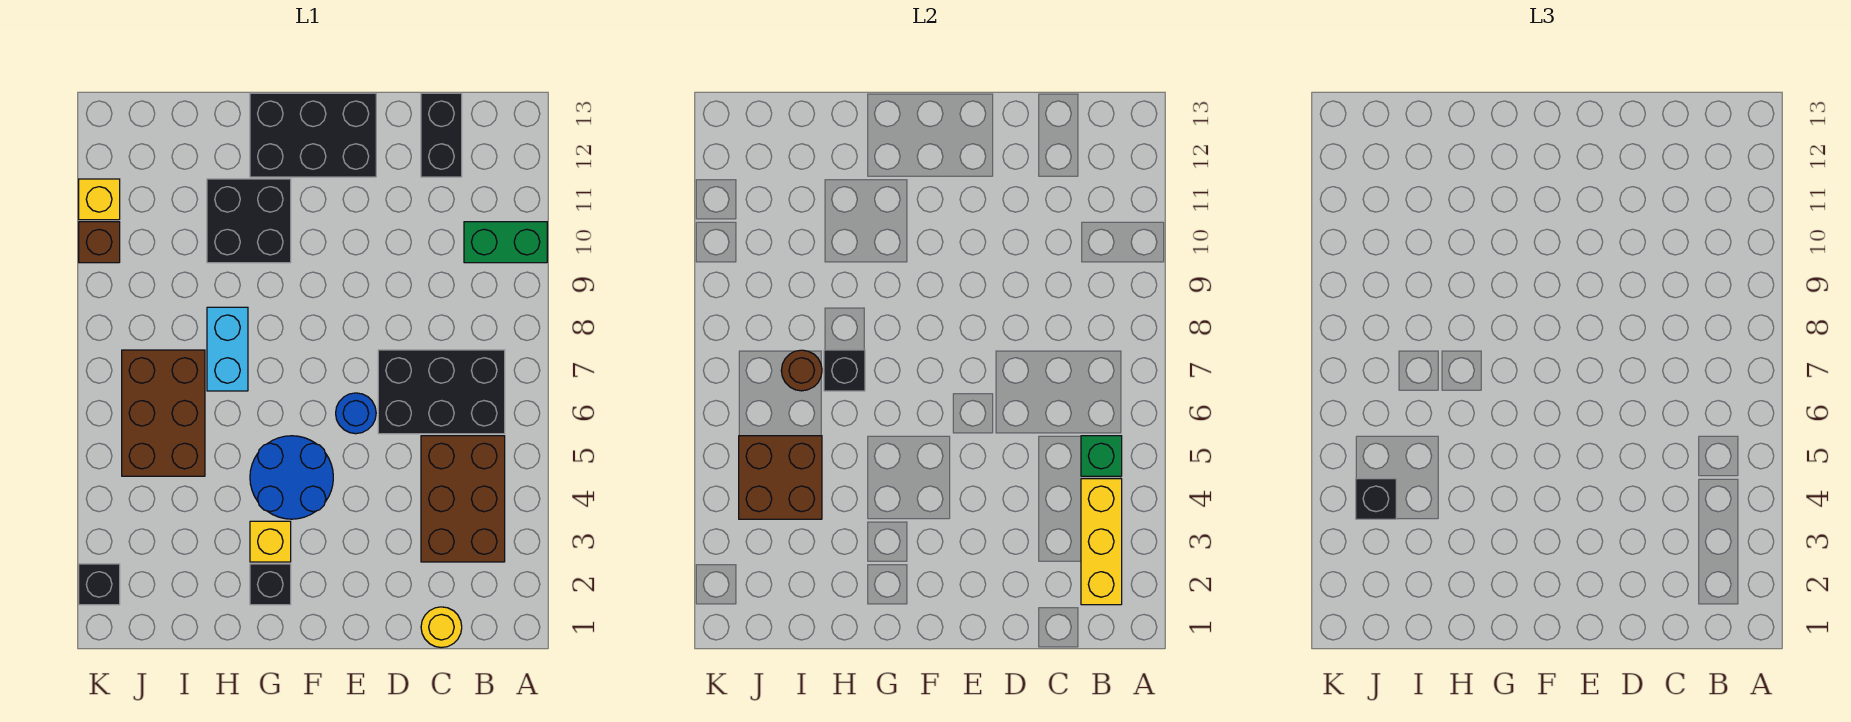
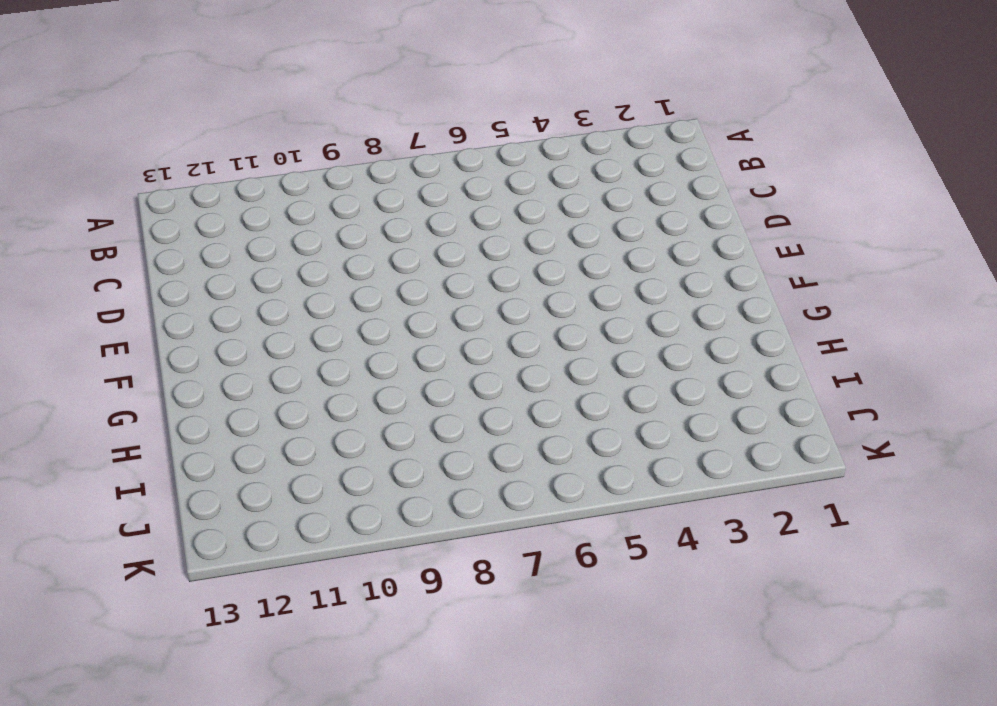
none -> green 1x2 brick [464,222,547,263]
none -> brown 2x3 brick [421,436,505,562]
none -> black 2x3 brick [378,350,505,434]

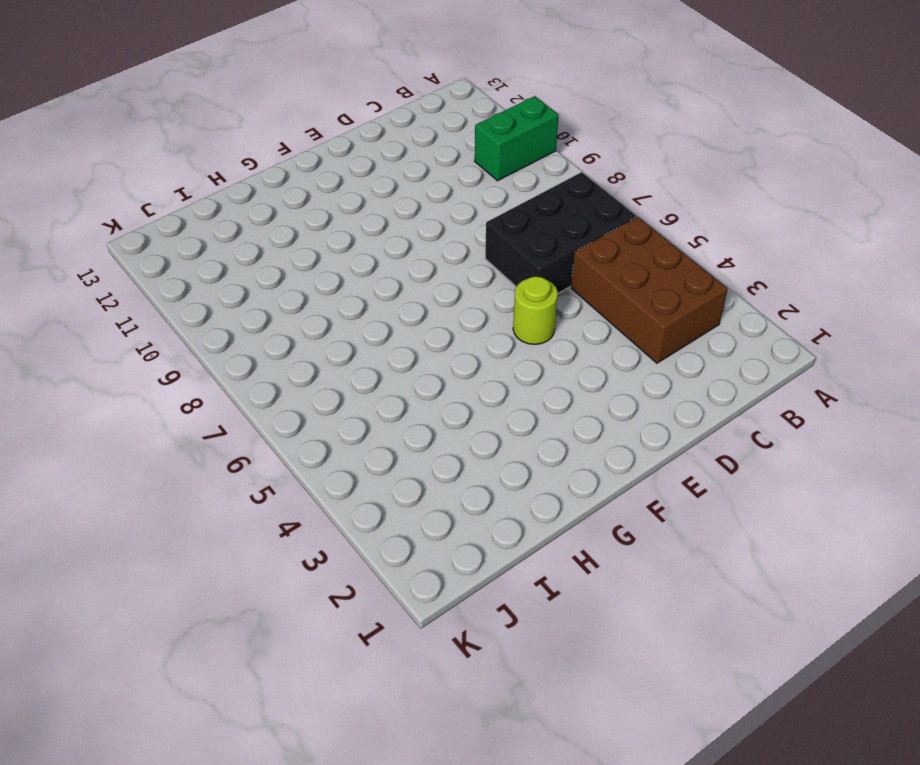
lime 1x1 round brick [513,276,558,344] -> none
none -> yellow 1x1 round brick [421,607,462,648]
none -> black 1x2 brick [421,93,462,177]
none -> blue 1x1 round brick [336,393,376,434]

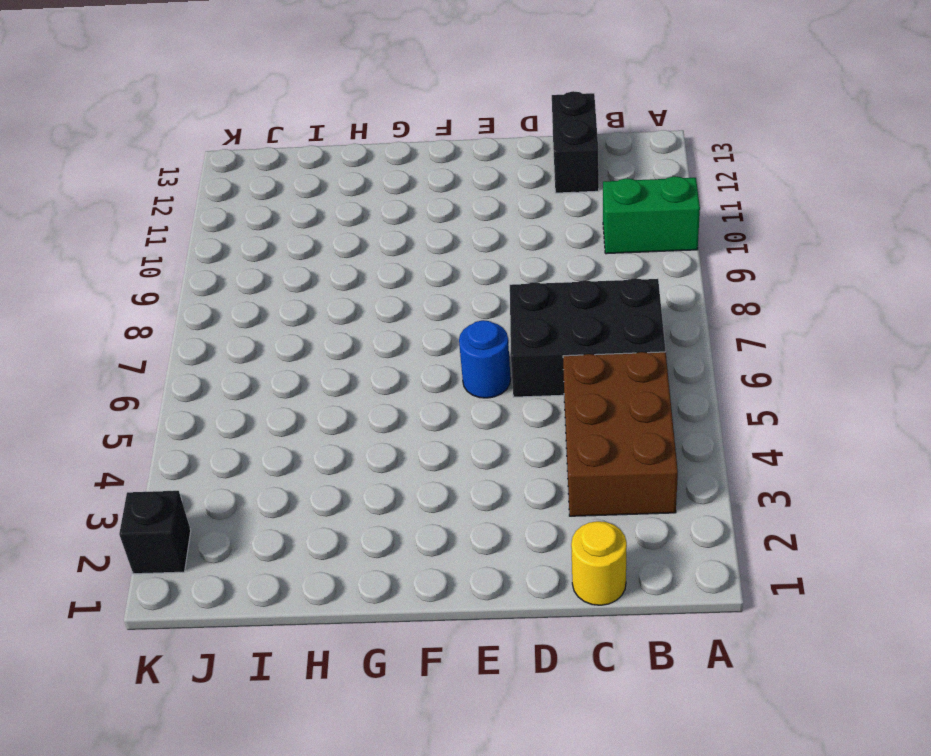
none -> black 2x3 brick [250,93,376,177]
none -> blue 2x2 round brick [250,436,333,519]
none -> black 1x1 brick [250,564,291,605]

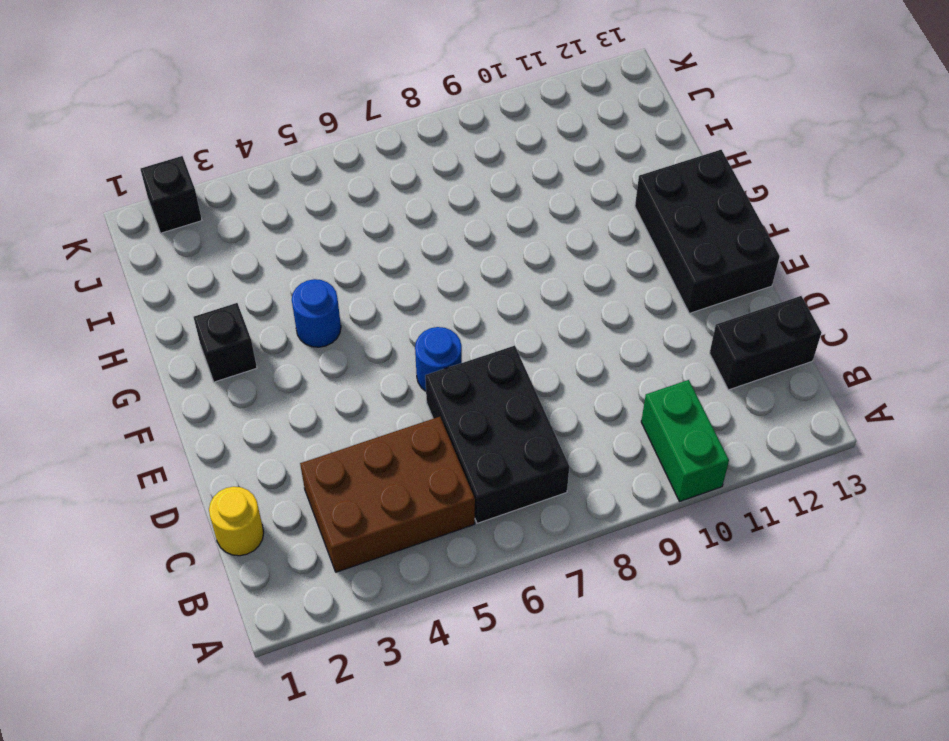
blue 1x1 round brick [292,279,341,347] -> blue 2x2 round brick [250,436,333,519]
none -> yellow 1x1 brick [250,521,291,562]
none -> black 2x2 brick [207,179,291,263]
none -> cyan 1x2 brick [207,307,248,391]

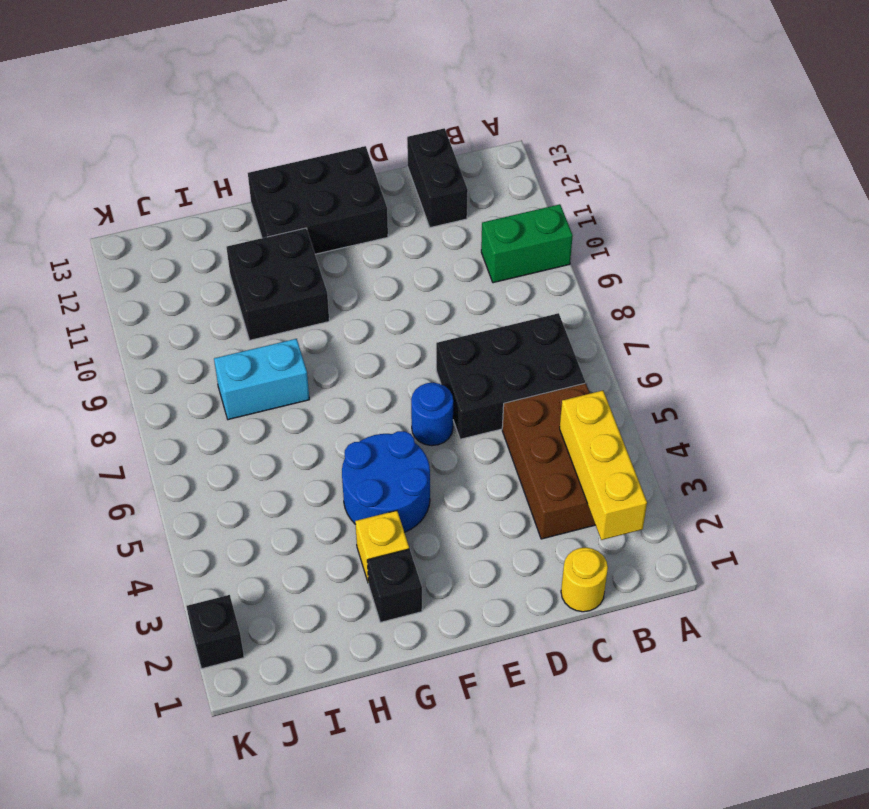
cyan 1x2 brick [214,339,310,420] -> cyan 1x2 brick turned to [207,307,248,391]
none -> brown 2x3 brick [122,350,205,476]
none -> brown 1x1 brick [79,222,120,263]
none -> yellow 1x1 brick [79,179,120,220]

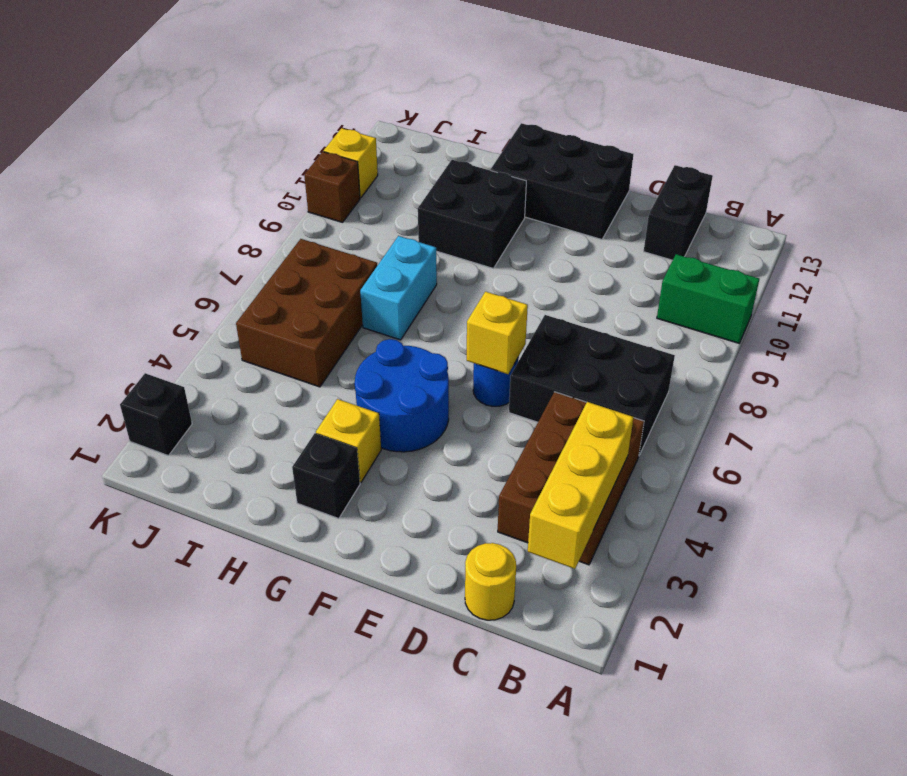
yellow 1x1 brick [467,292,528,374] -> none
none -> green 1x1 brick [1081,436,1122,476]
none -> black 1x1 brick [824,350,865,391]
none -> brown 2x2 brick [739,436,822,519]

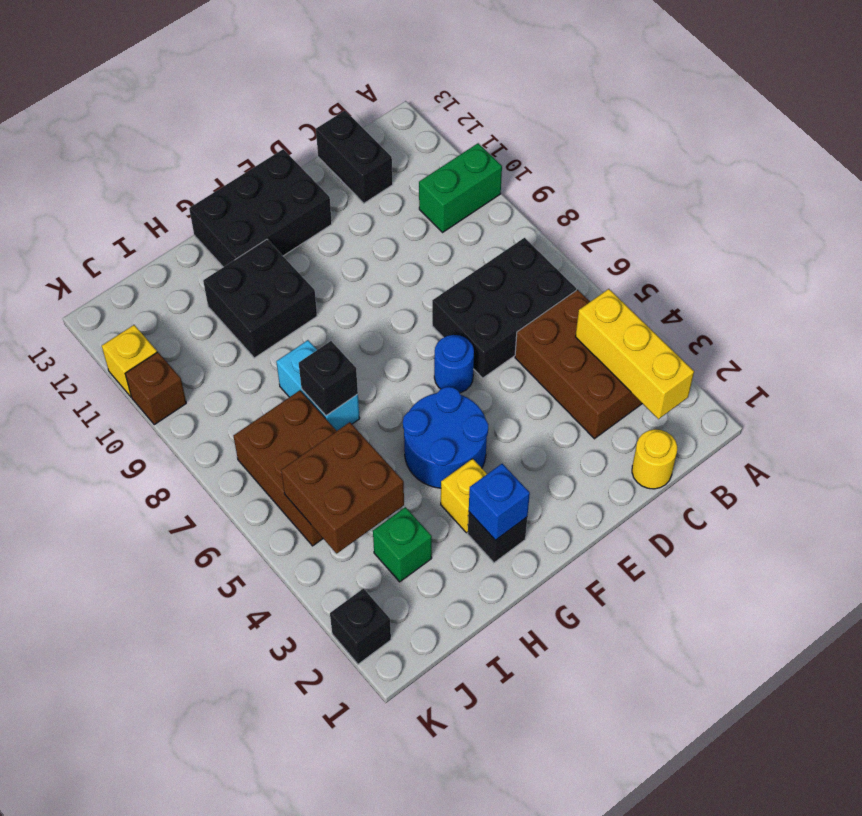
blue 1x1 brick [469,464,530,540] -> none
green 1x1 brick [373,507,432,582] -> green 1x1 brick moved to [1081,436,1122,476]
none -> brown 1x1 round brick [781,350,822,391]
none -> black 1x1 brick [1356,479,1396,519]

